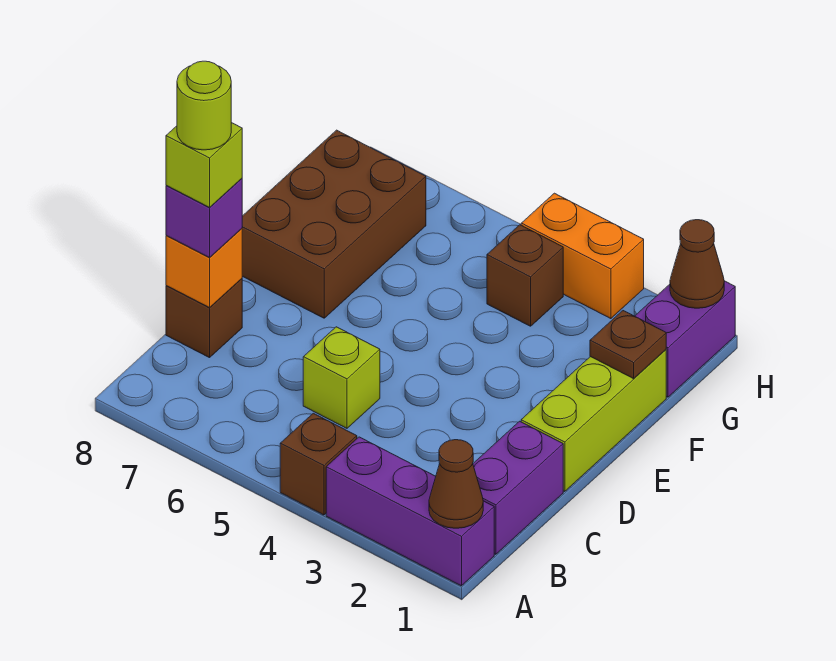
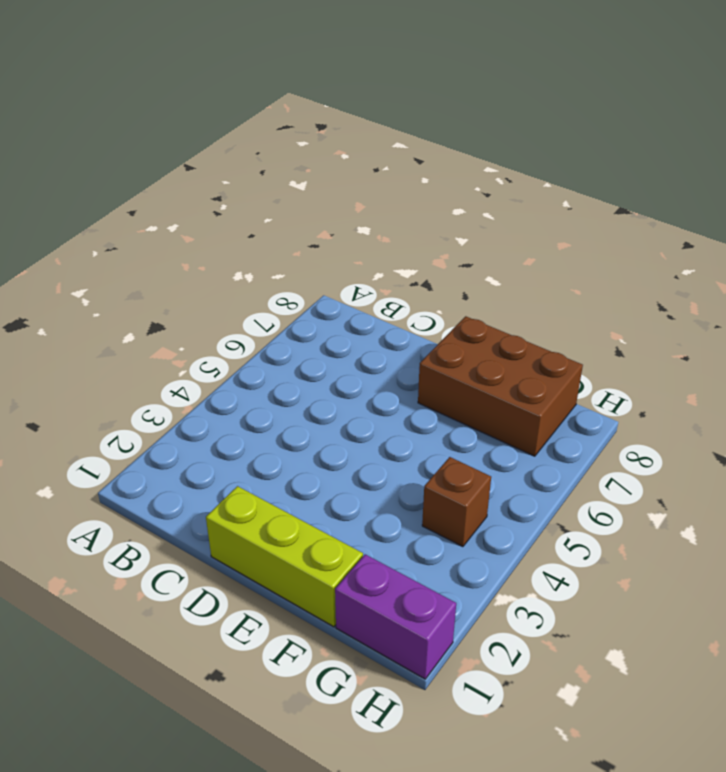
none -> purple 1x3 brick [326,437,494,586]
none -> brown 1x1 brick [280,413,357,515]
none -> purple 1x2 brick [473,421,563,554]

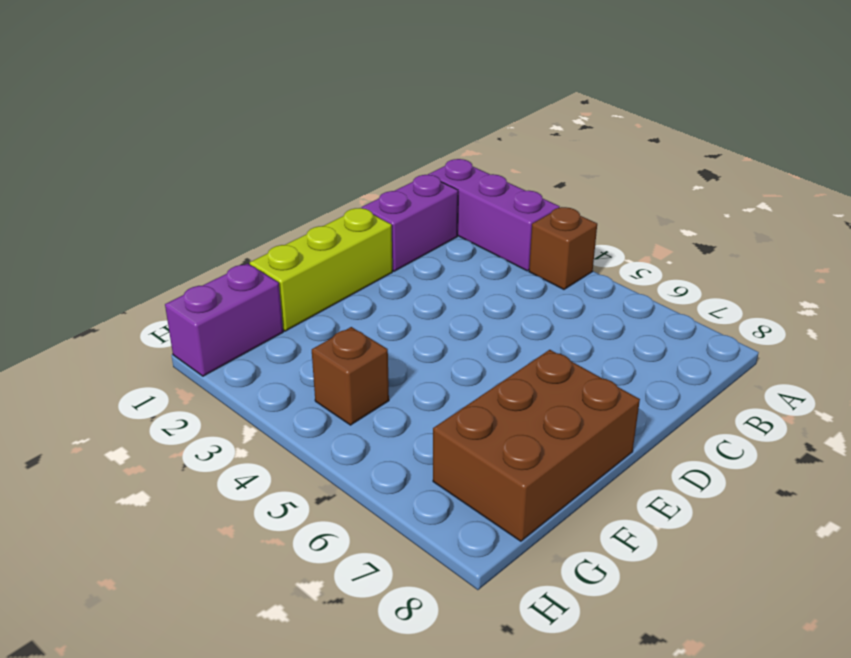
none -> lime 1x1 brick [303,327,380,428]
none -> brown 1x1 brick [166,279,242,358]
none -> orange 1x2 brick [521,193,644,319]

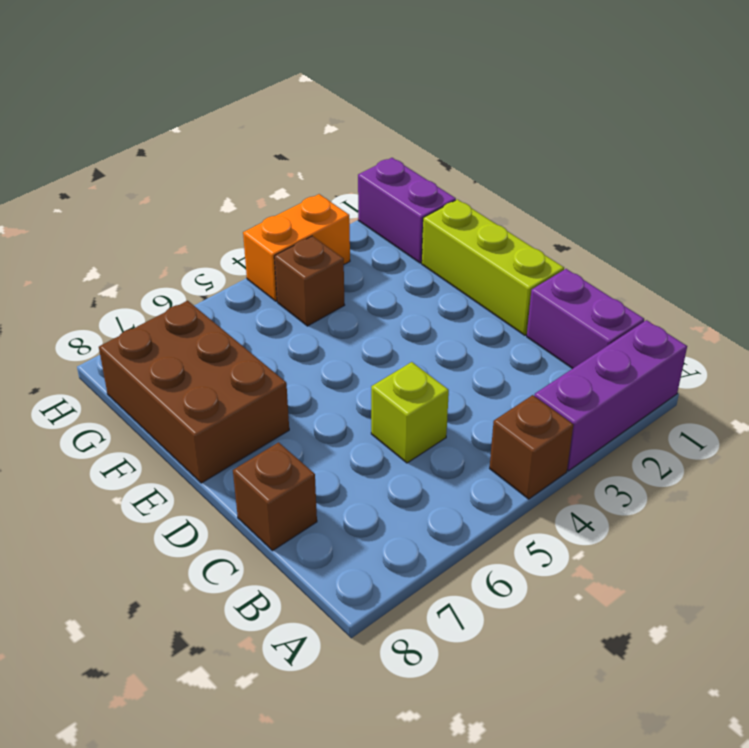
none -> brown 1x1 cone [429,440,483,528]
none -> orange 1x1 brick [166,229,242,308]
none -> brown 1x1 plate [590,311,666,379]

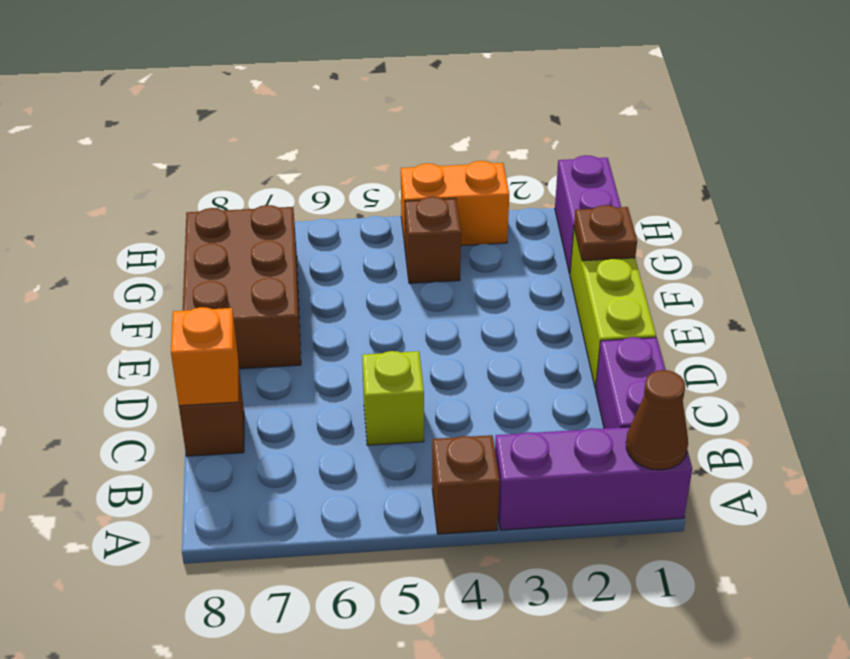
none -> brown 1x1 cone [670,220,724,308]
none -> purple 1x1 brick [166,179,242,257]
none -> lime 1x1 brick [166,123,242,207]

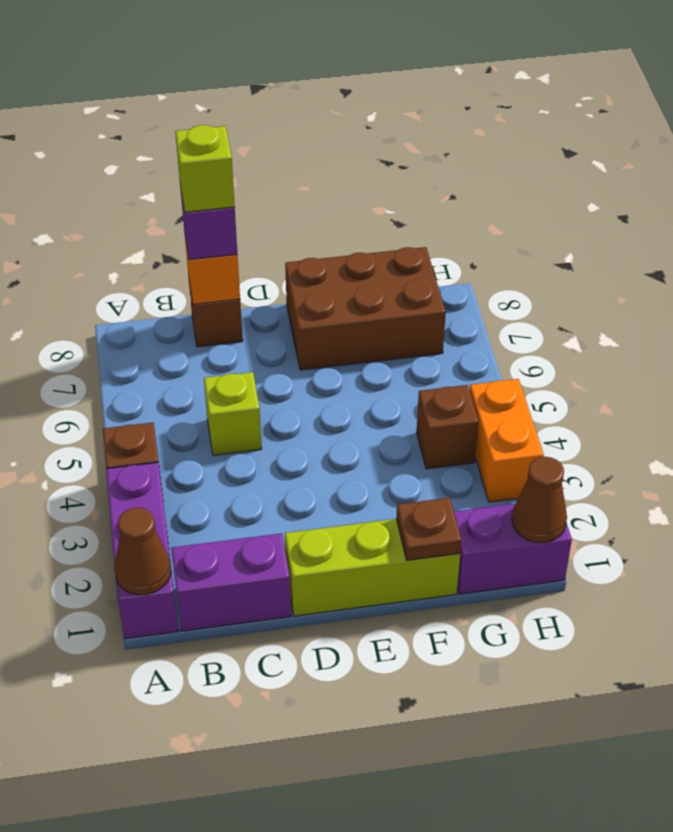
none -> lime 1x1 round brick [177,61,231,150]

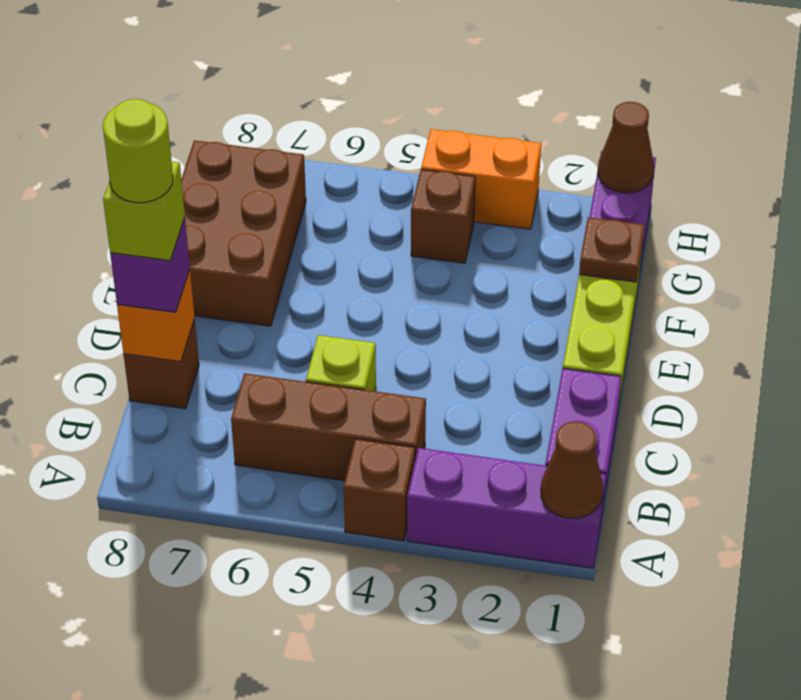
brown 1x3 brick [231,373,426,481] -> none

